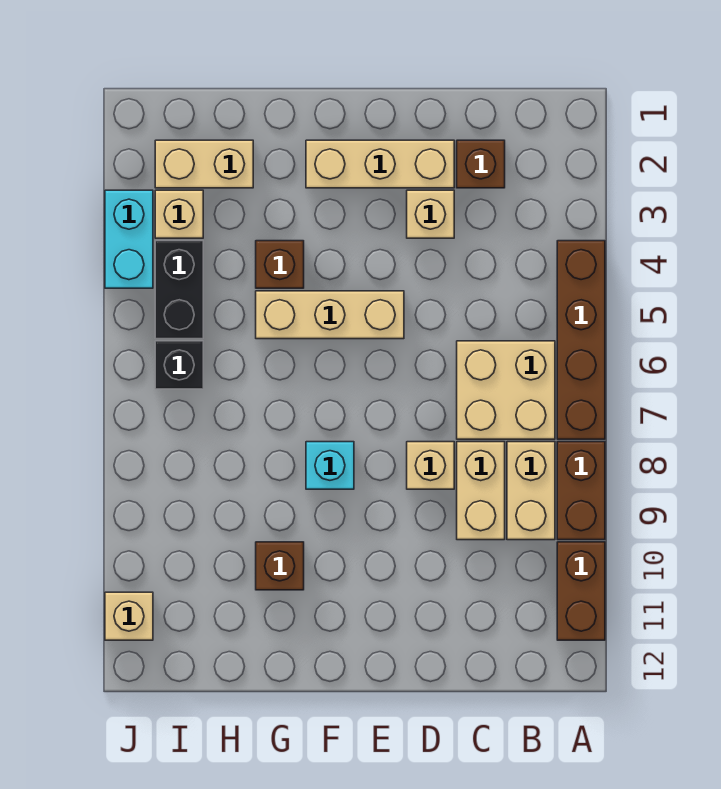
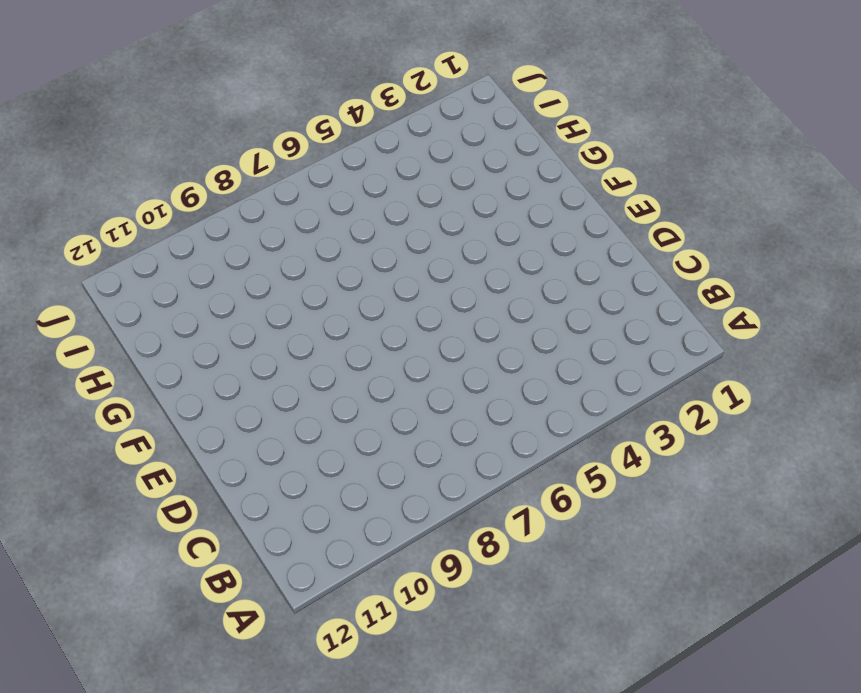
none -> brown 1x4 brick [557,241,605,439]
none -> brown 1x2 brick [557,442,605,540]
none -> brown 1x2 brick [557,542,605,640]

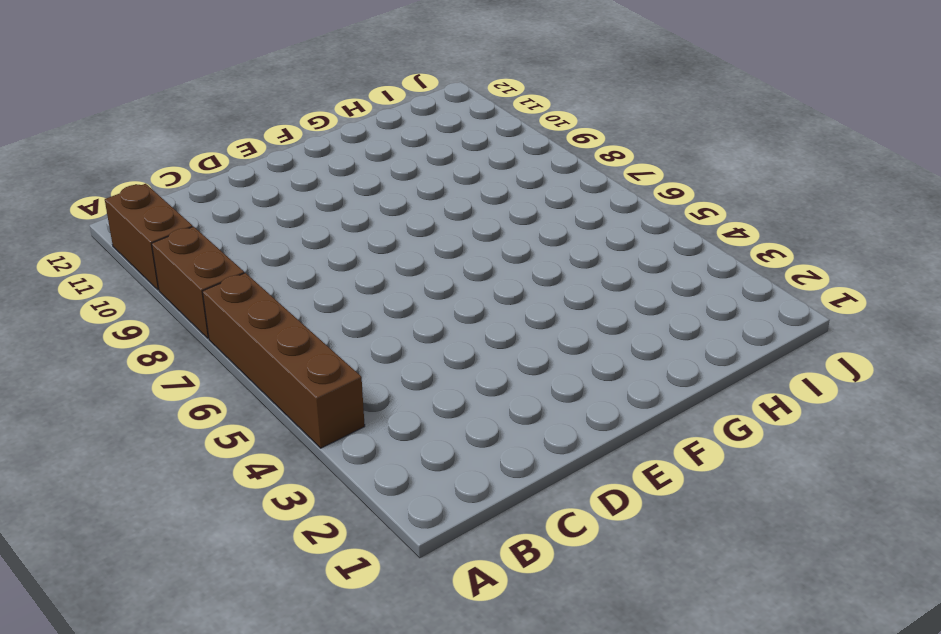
none -> tan 2x2 brick [457,341,555,439]
none -> tan 1x2 brick [507,442,555,540]
none -> brown 1x1 brick [457,140,505,188]

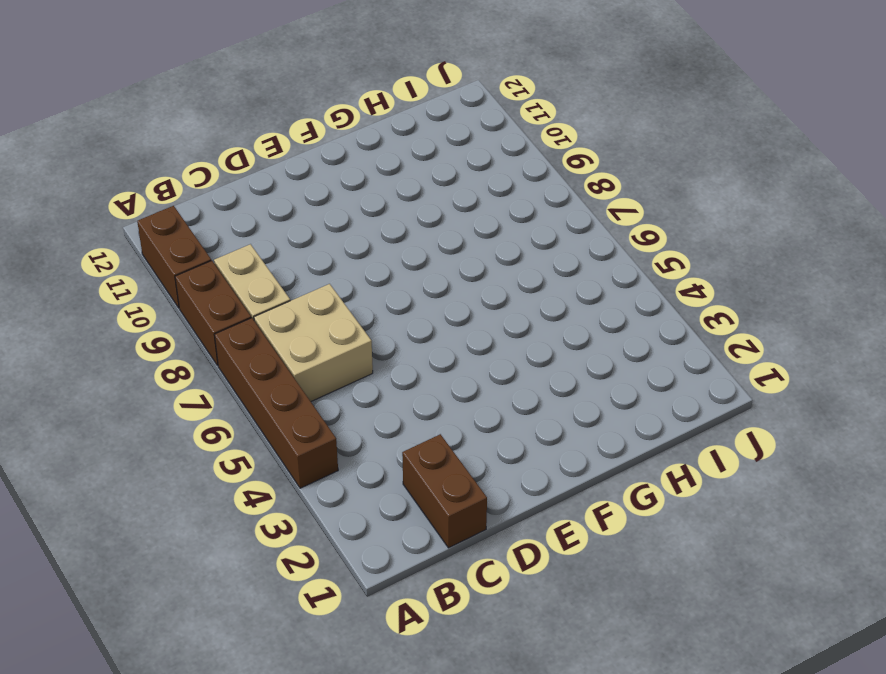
brown 1x2 brick [402,434,487,548] -> brown 1x1 brick [457,140,505,188]
none -> tan 1x2 brick [457,442,505,540]
none -> tan 1x3 brick [306,140,454,188]
none -> tan 1x1 brick [407,190,454,238]

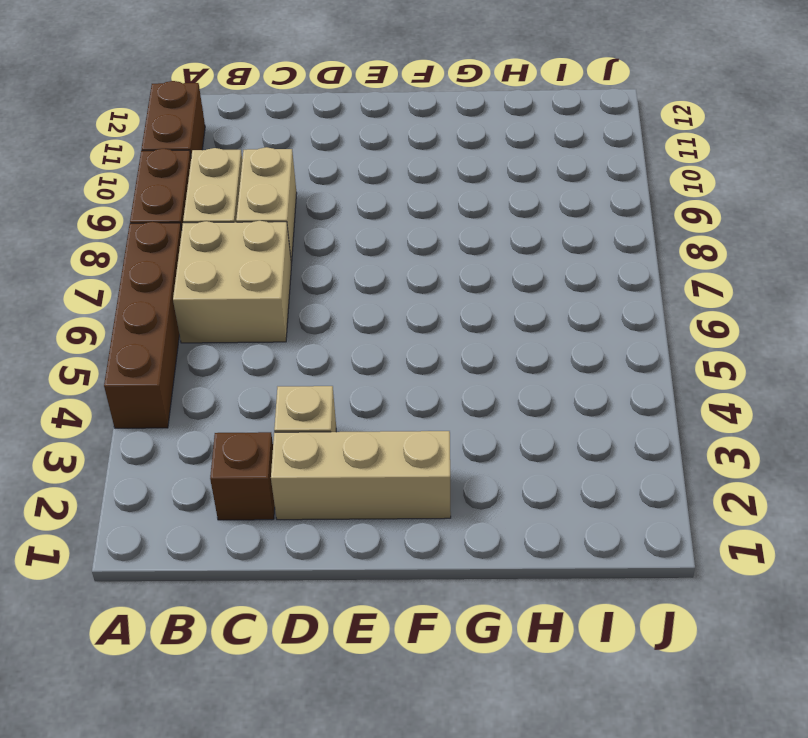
none -> tan 1x1 brick [407,442,454,489]
none -> tan 1x3 brick [256,291,404,339]
none -> cyan 1x1 brick [306,442,354,489]

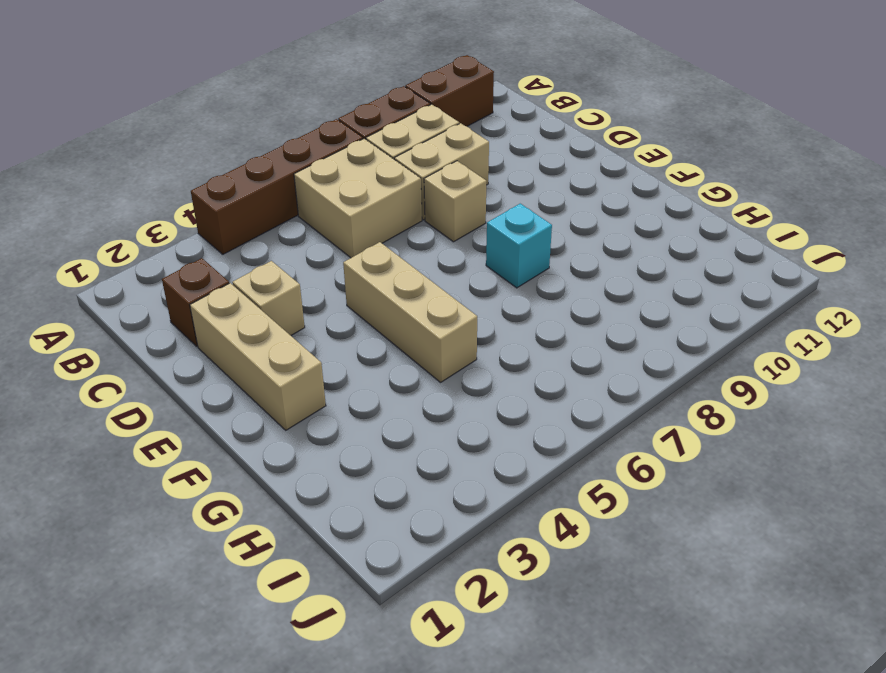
none -> brown 1x1 brick [256,241,304,288]
none -> brown 1x1 brick [256,542,304,590]
none -> tan 1x2 brick [155,140,253,188]

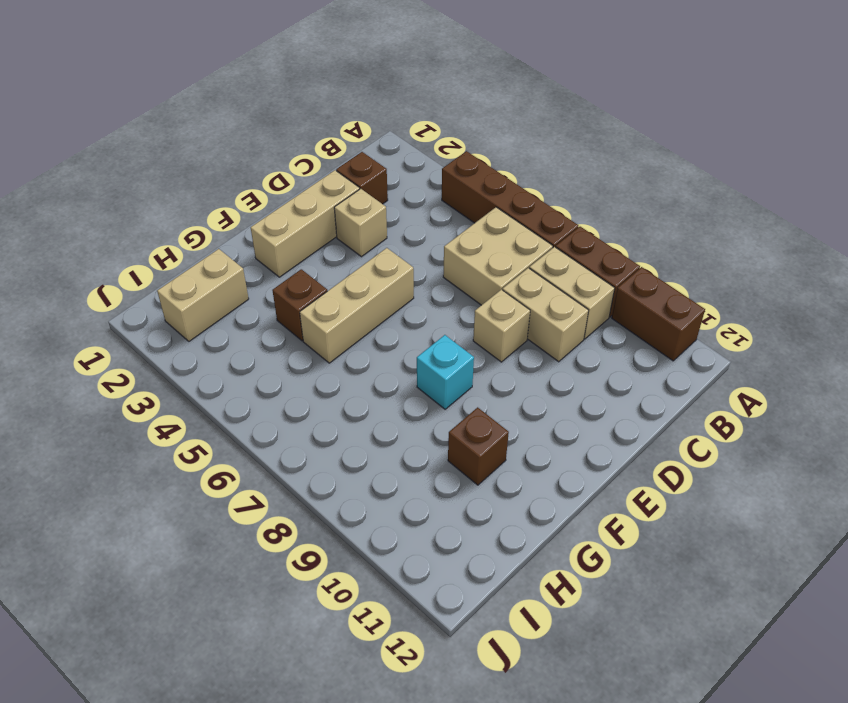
none -> tan 1x1 brick [155,190,203,238]
none -> black 1x2 brick [155,241,203,339]
none -> black 1x1 brick [155,341,203,389]

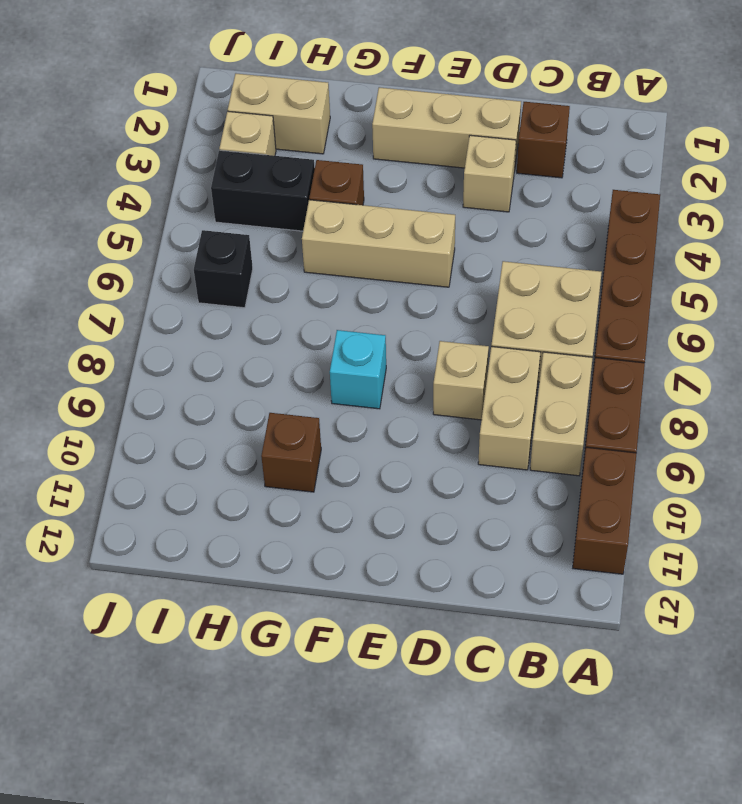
black 1x2 brick [211,150,315,231] -> black 1x2 brick turned to [155,241,203,339]
none -> cyan 1x2 brick [105,190,153,288]
none -> tan 1x1 brick [105,592,153,640]

